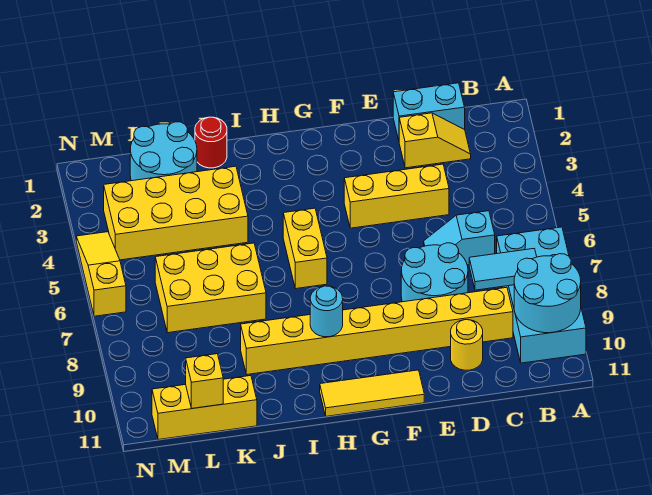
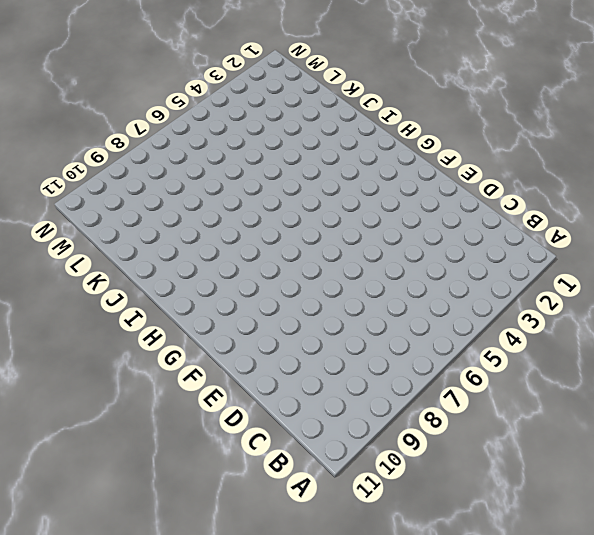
none -> cyan 2x4 brick [497,227,586,363]
none -> cyan 1x2 brick [393,83,465,140]
none -> yellow 1x2 slope [399,113,471,168]

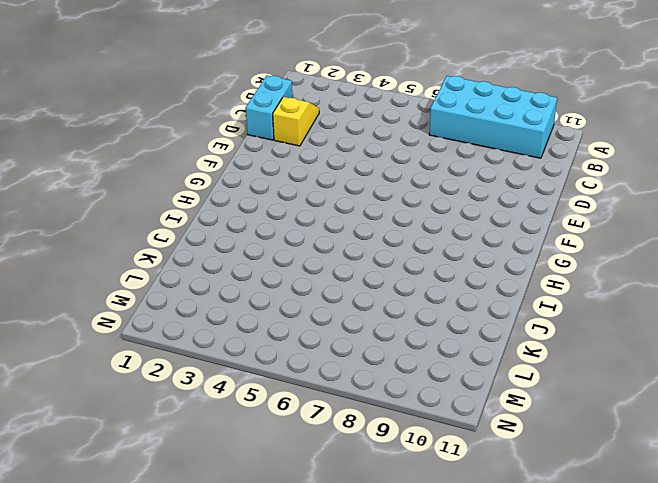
none -> cyan 1x2 slope [424,211,495,265]
none -> yellow 1x8 brick [241,287,513,374]
none -> yellow 1x3 brick [344,164,449,228]

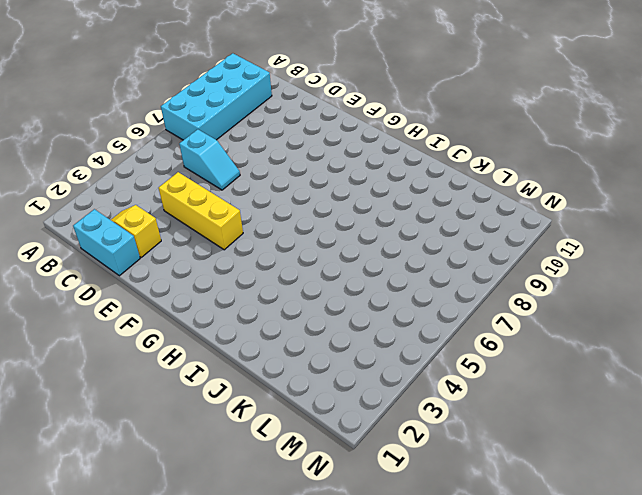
none -> yellow 1x8 brick [241,287,513,374]
none -> cyan 2x2 round brick [401,243,468,302]
none -> yellow 1x1 round brick [451,320,483,370]

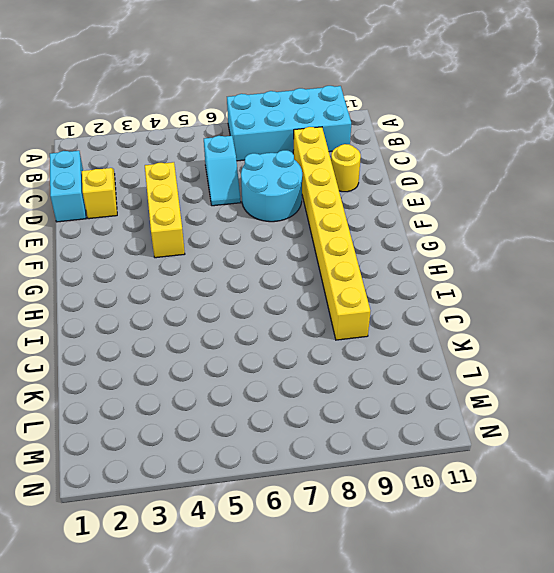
none -> yellow 1x3 tile [320,370,424,416]
none -> yellow 1x2 brick [283,208,327,289]
none -> red 1x1 round brick [195,117,227,168]

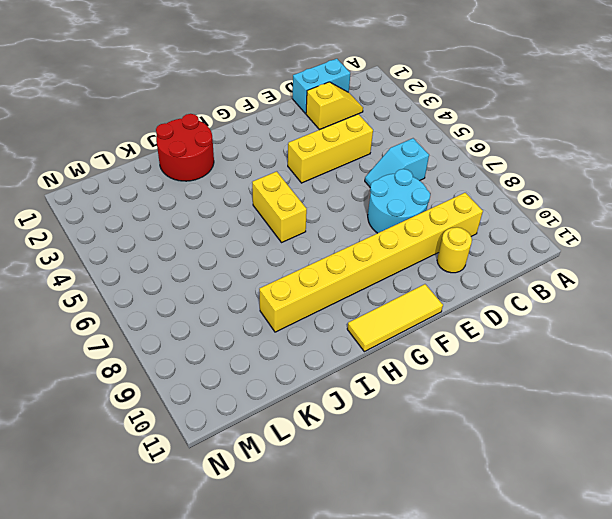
red 2x2 round brick [156,114,214,181] -> red 1x1 round brick [195,117,227,168]
none -> cyan 2x4 brick [497,227,586,363]
none -> yellow 2x4 brick [104,166,248,260]
none -> yellow 2x3 brick [155,243,266,333]

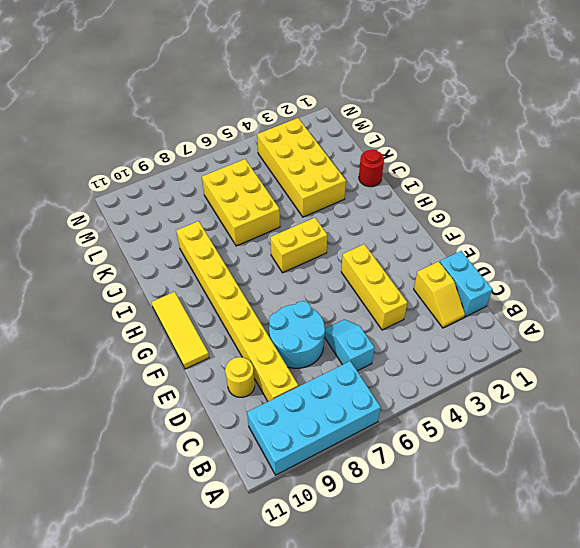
none -> cyan 2x2 round brick [130,122,197,181]
none -> yellow 1x3 brick [152,376,257,440]
none -> yellow 1x3 slope [76,232,126,316]

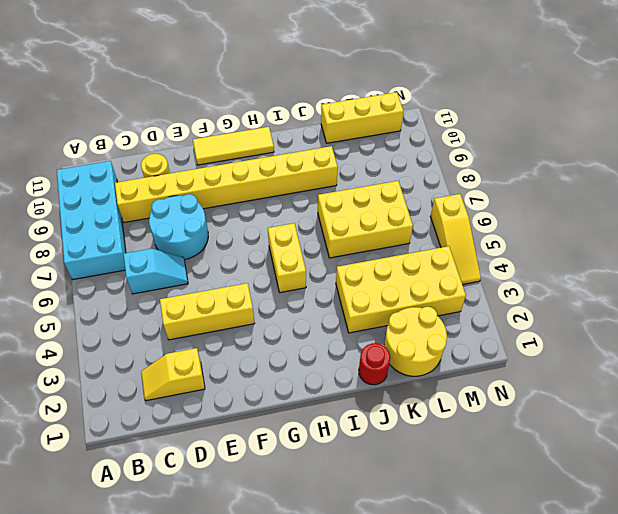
yellow 2x2 round brick [384,307,447,376] -> cyan 2x2 round brick [130,122,197,181]
none -> cyan 1x2 brick [393,83,465,140]
none -> cyan 2x2 round brick [514,254,581,333]
none -> cyan 1x2 tile [469,249,537,290]

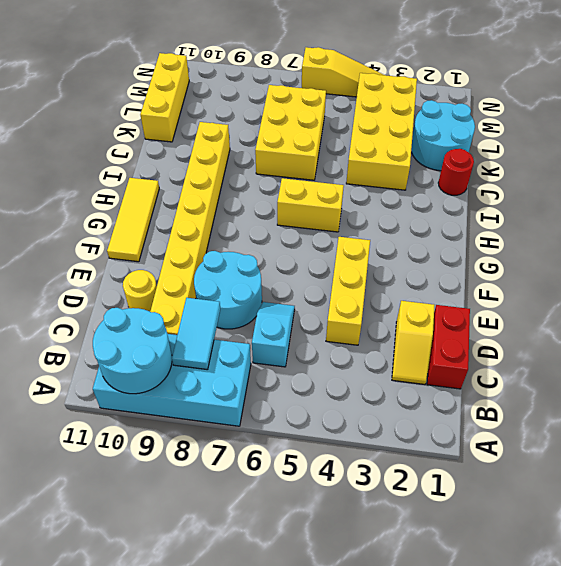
red 1x2 brick [427,305,470,389] -> cyan 1x2 brick [393,83,465,140]
none -> cyan 1x1 round brick [310,286,343,337]
none -> yellow 1x1 brick [186,354,223,408]

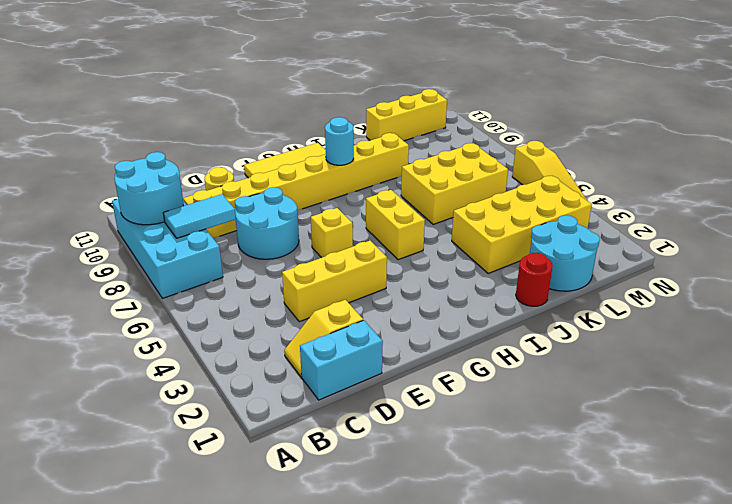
yellow 1x1 brick [311,208,353,258] -> yellow 1x1 brick moved to [186,354,223,408]
none -> cyan 1x2 slope [424,211,495,265]

